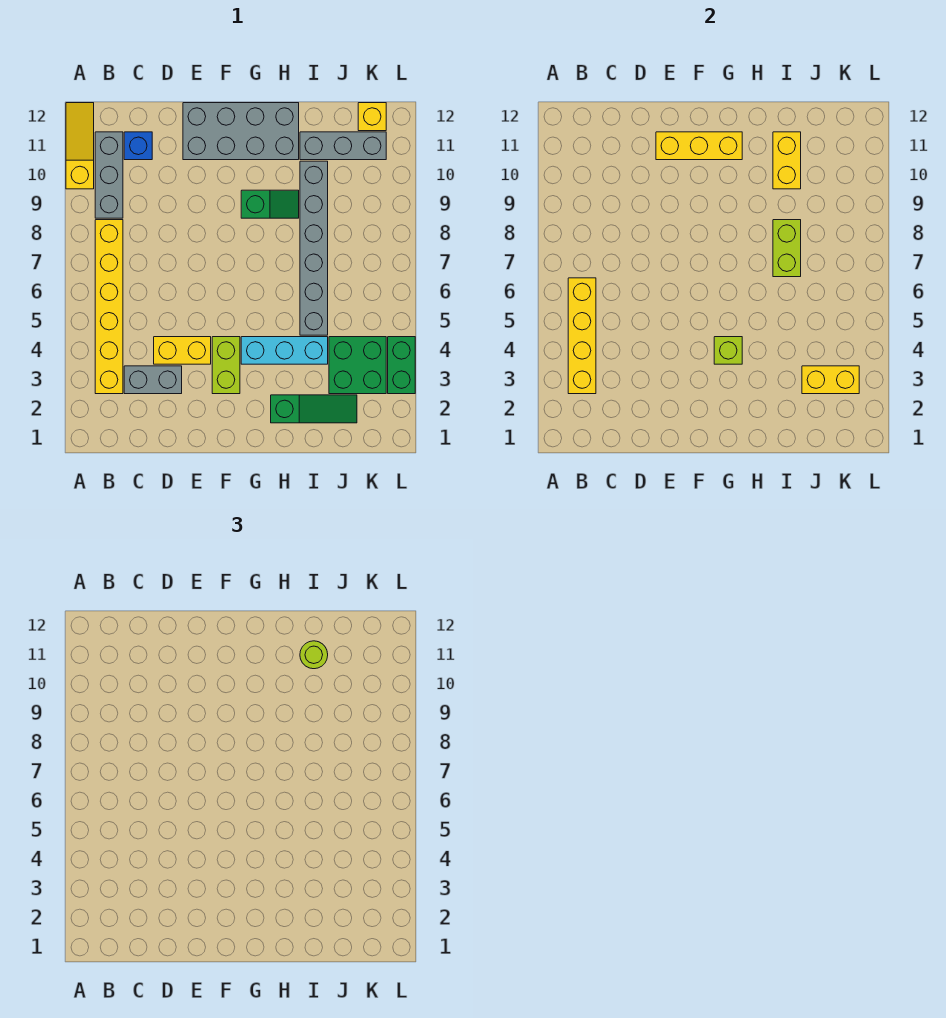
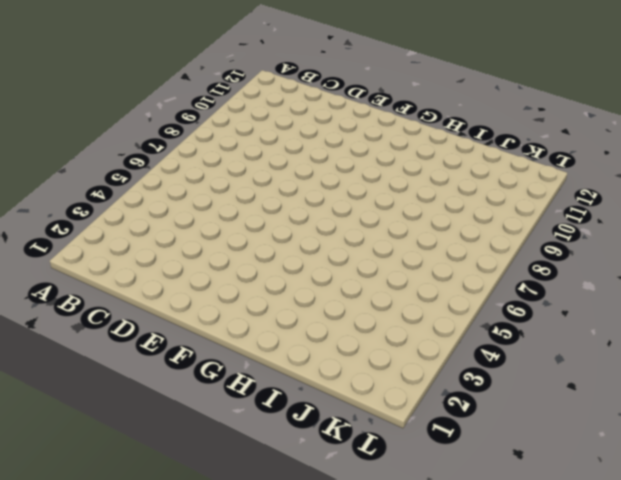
none -> yellow 1x3 slope [66,103,94,189]
none -> yellow 1x6 brick [95,220,123,394]
none -> grey 1x3 brick [95,132,123,218]

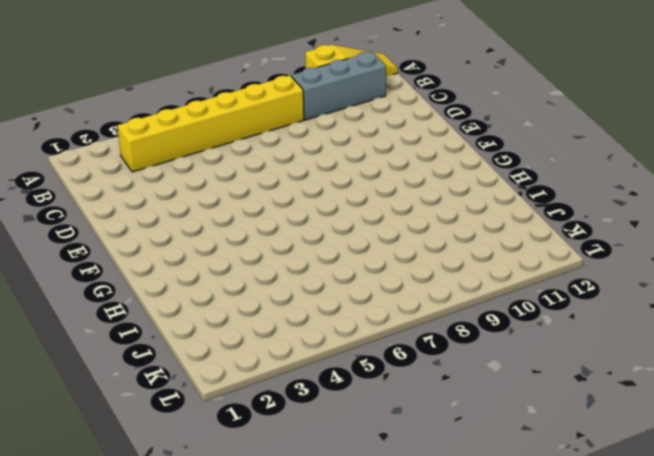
none -> grey 1x2 brick [124,366,182,394]
none -> blue 1x1 brick [124,132,152,160]
none -> yellow 1x2 brick [154,337,211,364]

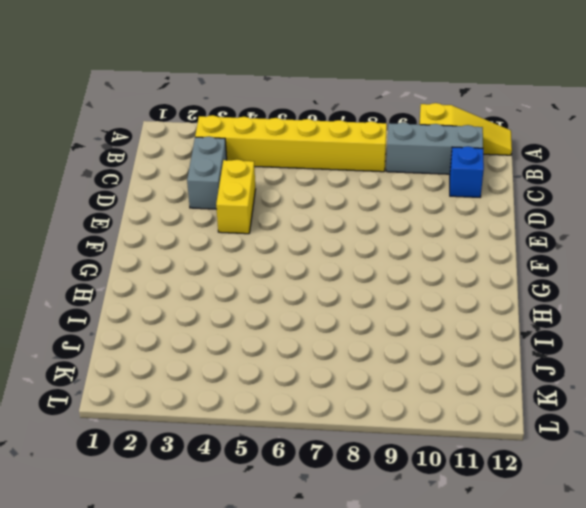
none -> grey 2x4 brick [183,103,299,160]
none -> lime 1x2 brick [212,337,240,394]
none -> cyan 1x3 brick [241,337,328,364]

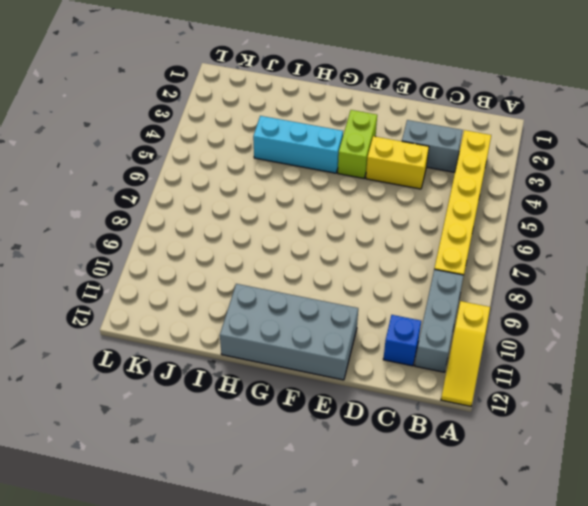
none -> green 1x2 slope [241,190,299,218]
none -> green 1x3 slope [271,395,357,423]
none -> grey 1x6 brick [300,161,328,335]

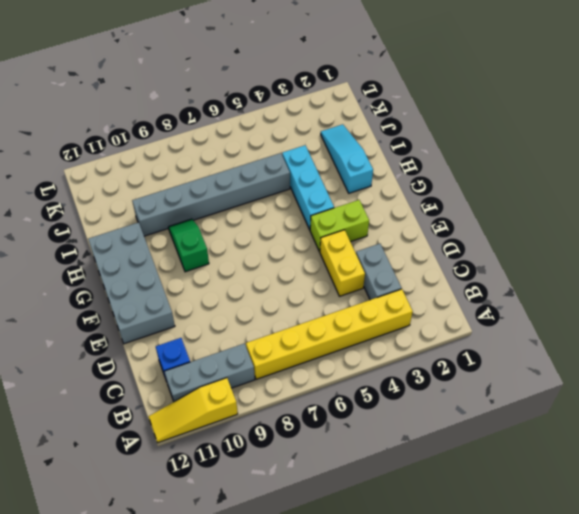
cyan 1x3 slope [321,124,373,193] -> green 1x3 slope [271,395,357,423]
none -> grey 1x3 brick [300,132,386,160]
none -> green 2x2 brick [329,337,386,394]
none -> yellow 1x1 brick [358,103,386,131]

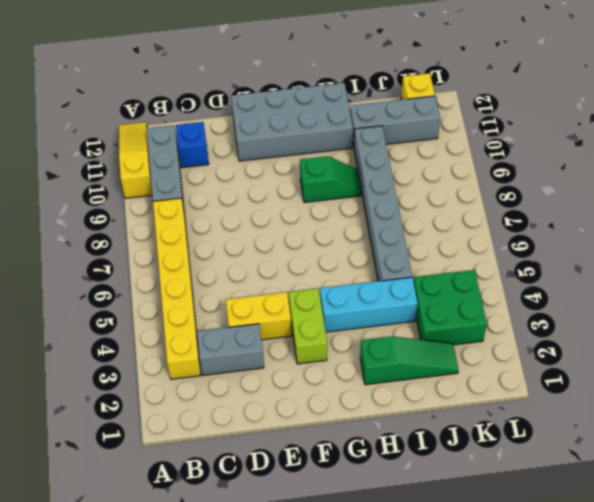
none -> green 1x2 brick [388,337,415,394]
none -> yellow 1x4 brick [568,278,596,394]
none -> yellow 1x3 brick [656,132,742,160]

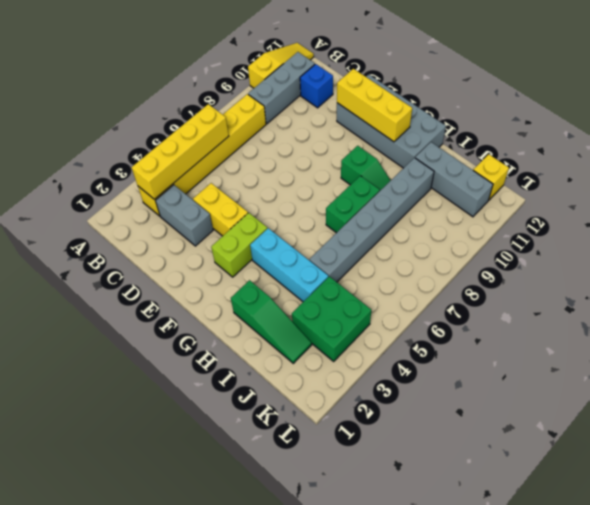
green 1x2 brick [326,176,380,233] -> green 1x2 brick moved to [388,337,415,394]
none -> lime 1x1 brick [714,337,742,364]
none -> lime 1x2 brick [773,220,801,277]
none -> yellow 1x2 brick [773,132,801,189]

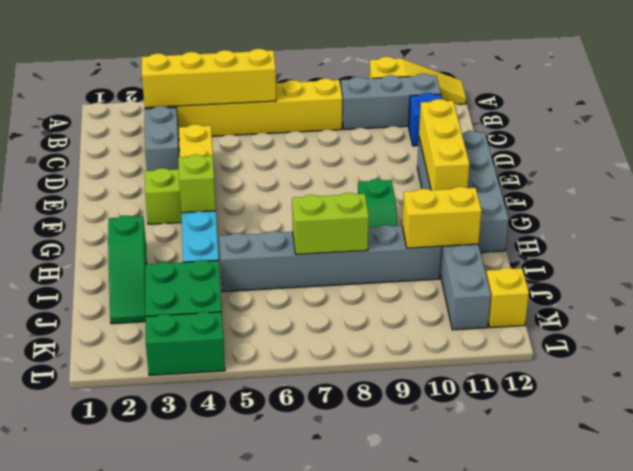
none -> yellow 1x2 brick [802,366,859,394]
none -> lime 1x1 round brick [300,641,328,669]

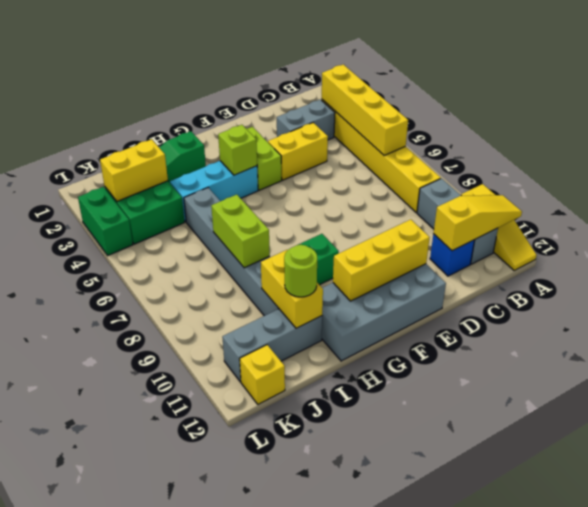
yellow 1x3 slope [433,195,522,251] -> none

